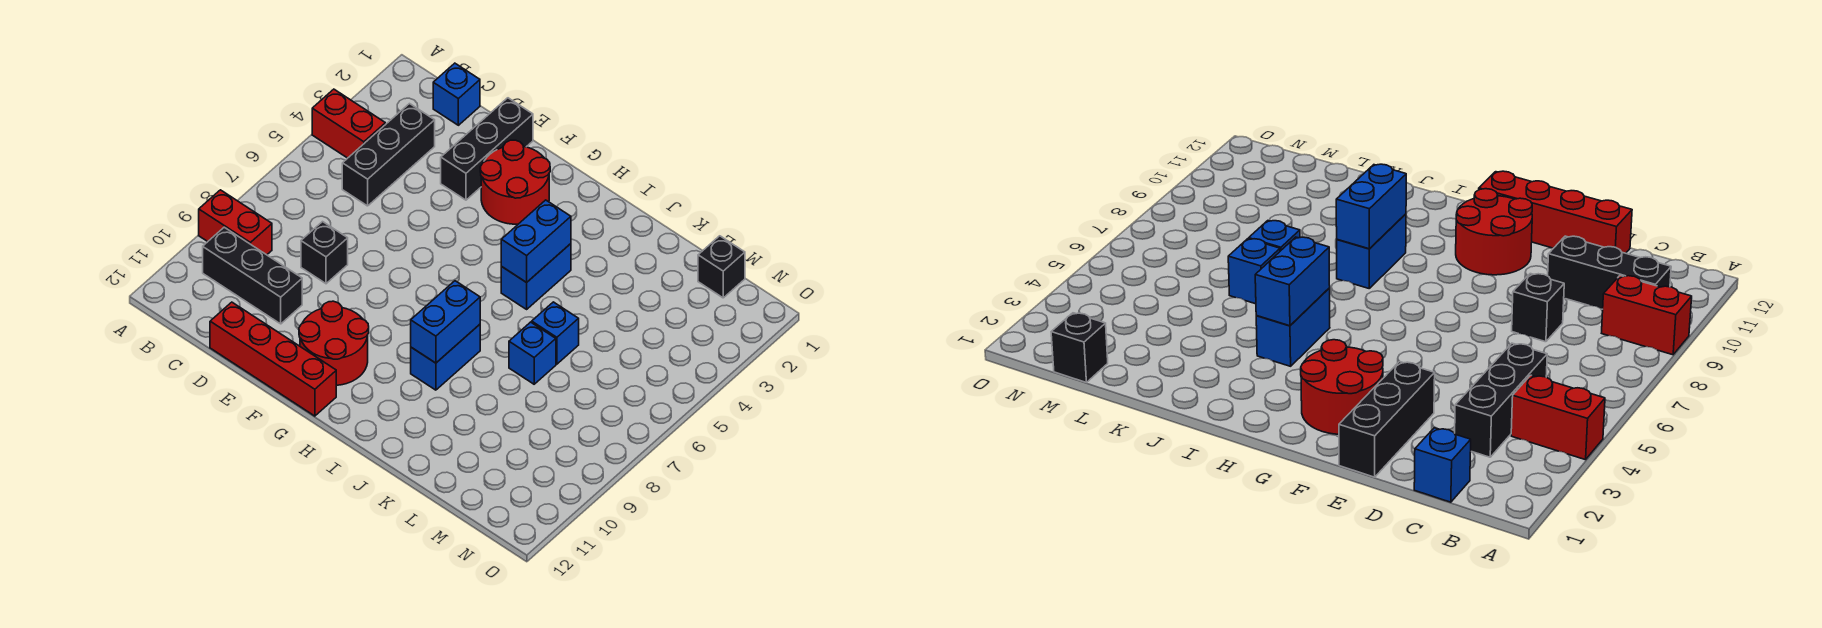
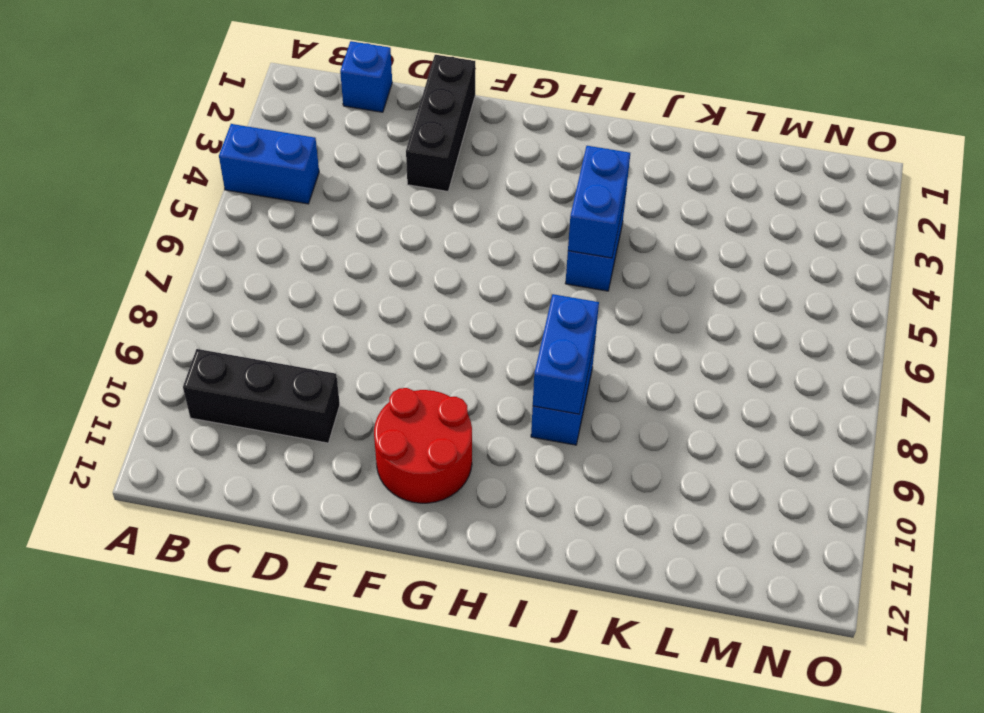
blue 1x2 brick [219,124,319,204] -> red 1x2 brick [312,89,385,158]
none -> red 1x2 brick [199,190,272,255]
none -> black 1x3 brick [342,104,435,206]
none -> black 1x1 brick [301,222,348,284]

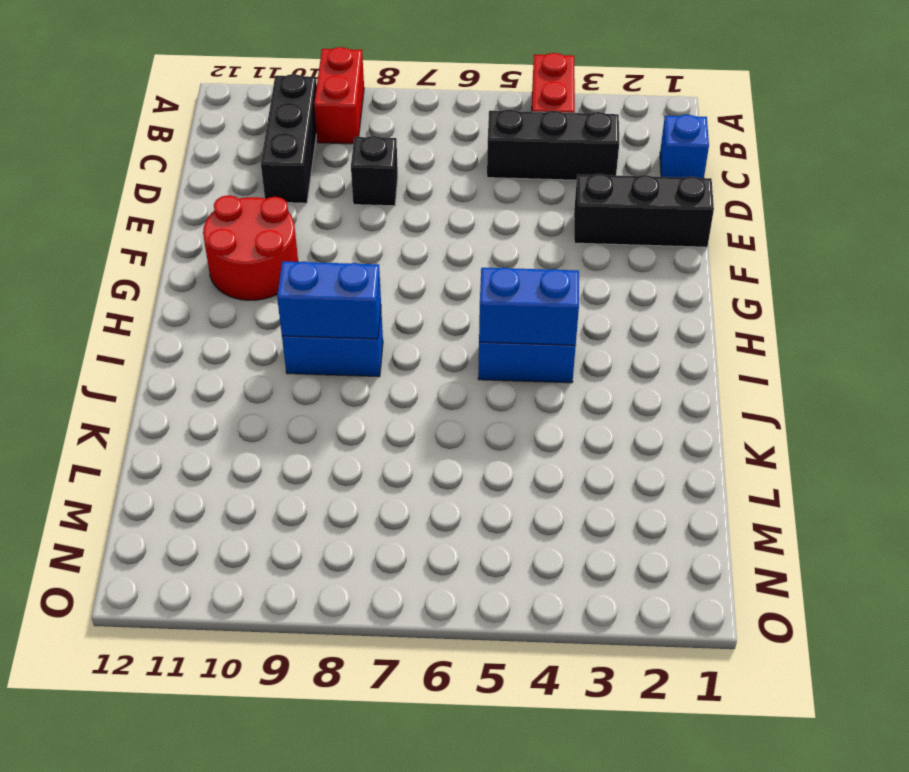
none -> red 1x4 brick [210,302,336,416]
none -> red 2x2 round brick [480,140,550,224]
none -> blue 1x1 brick [532,302,579,364]

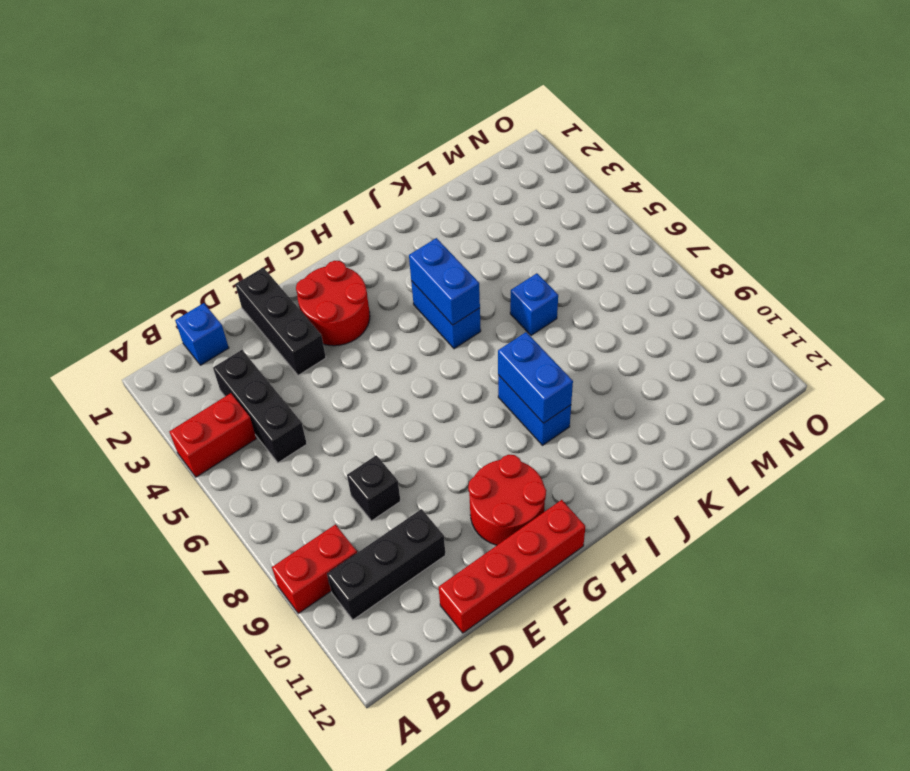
none -> blue 1x1 brick [509,322,556,384]
none -> black 1x1 brick [698,236,745,298]

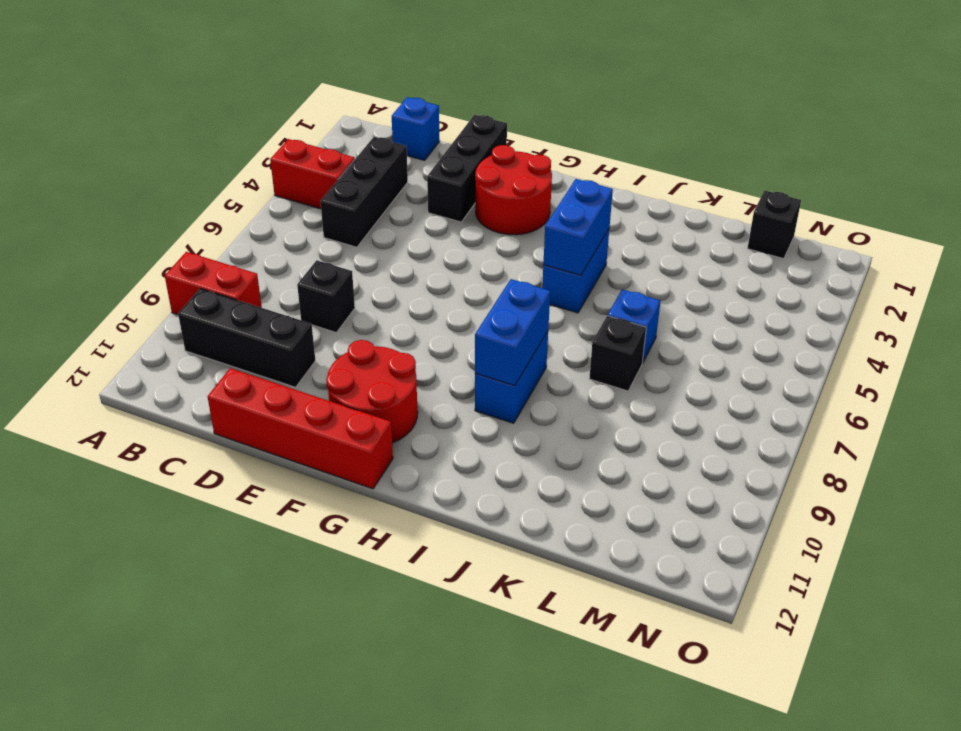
black 1x1 brick [589,316,646,391] -> blue 1x1 brick [509,322,556,384]

